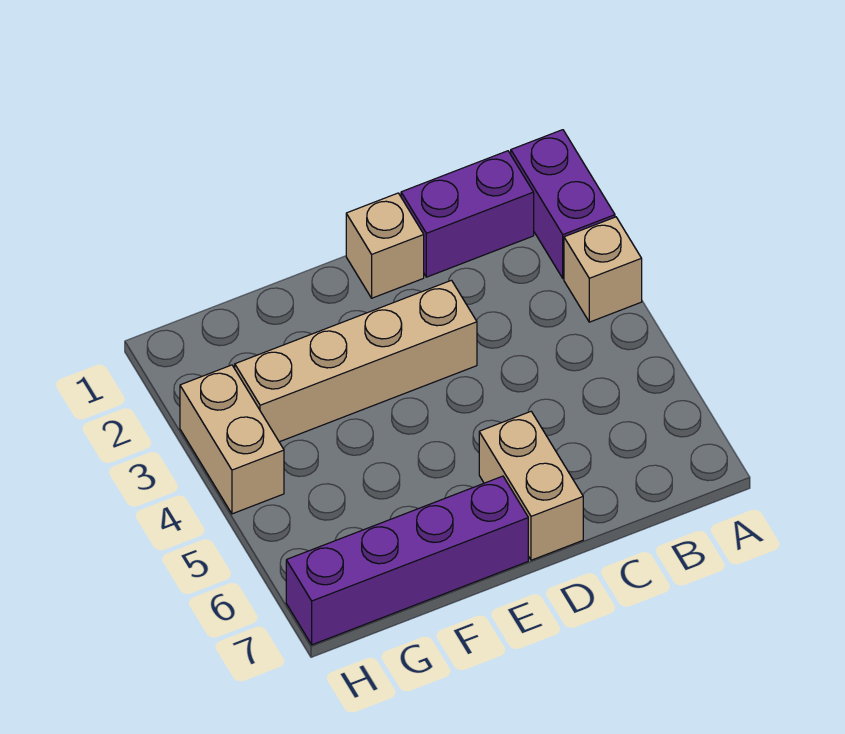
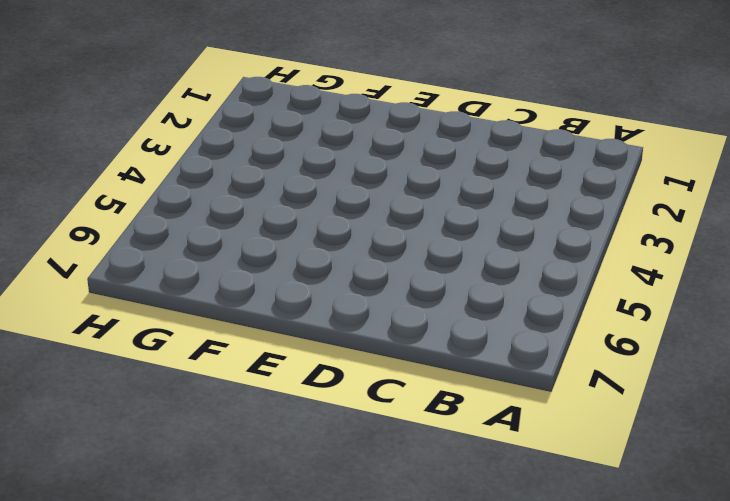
none -> purple 1x2 brick [511,130,615,278]
none -> tan 1x1 brick [564,217,642,322]

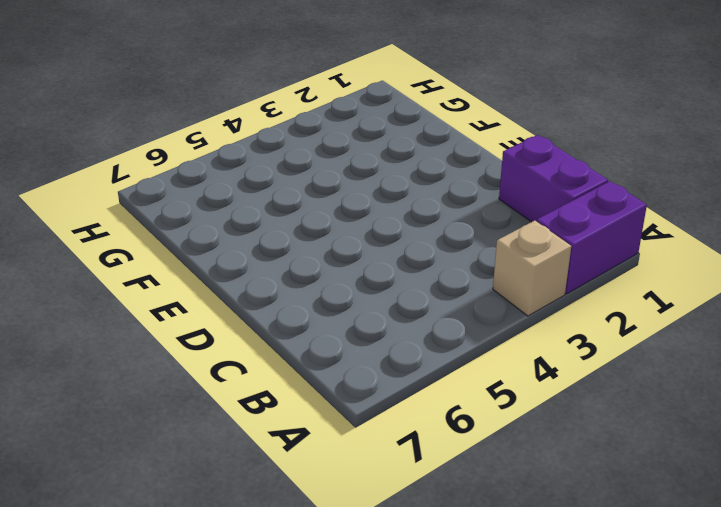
none -> tan 1x1 brick [346,193,424,298]
none -> tan 1x4 brick [235,280,477,442]

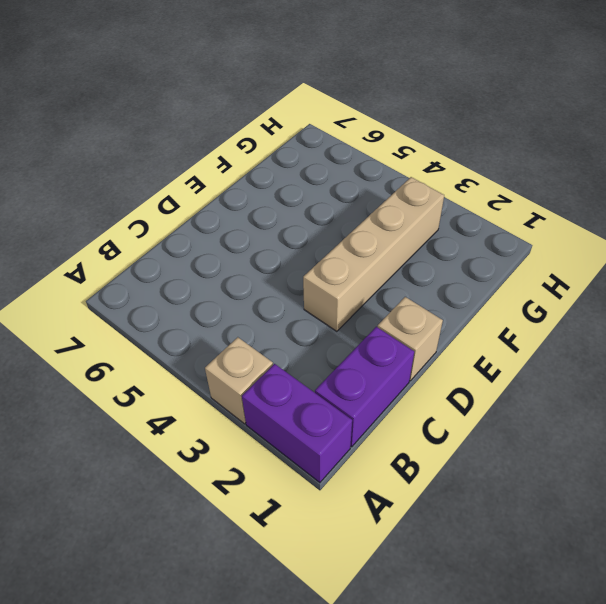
none -> tan 1x2 brick [479,412,583,560]
none -> purple 1x4 brick [286,476,528,645]

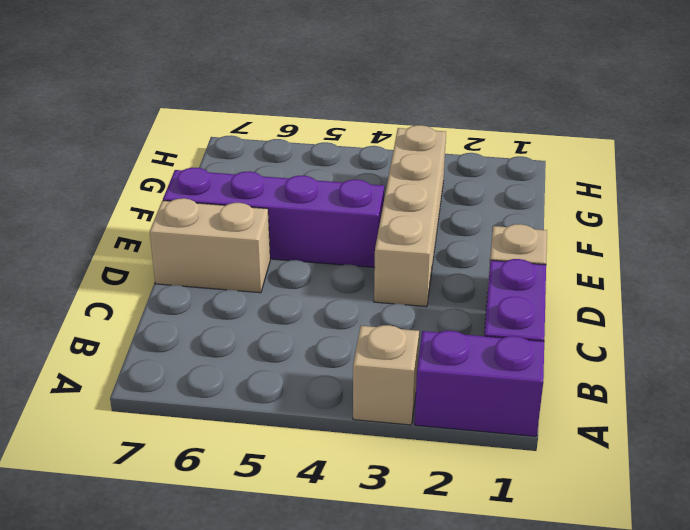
purple 1x4 brick [163,168,384,267] -> purple 1x4 brick turned to [286,476,528,645]
none -> tan 1x2 brick [180,365,284,514]

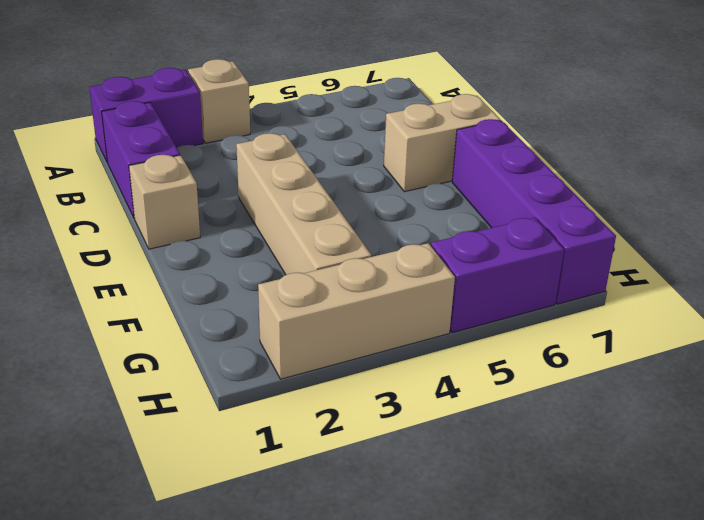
tan 1x3 brick [258,243,455,379] -> tan 1x2 brick [180,365,284,514]
purple 1x2 brick [431,217,564,333] -> none

